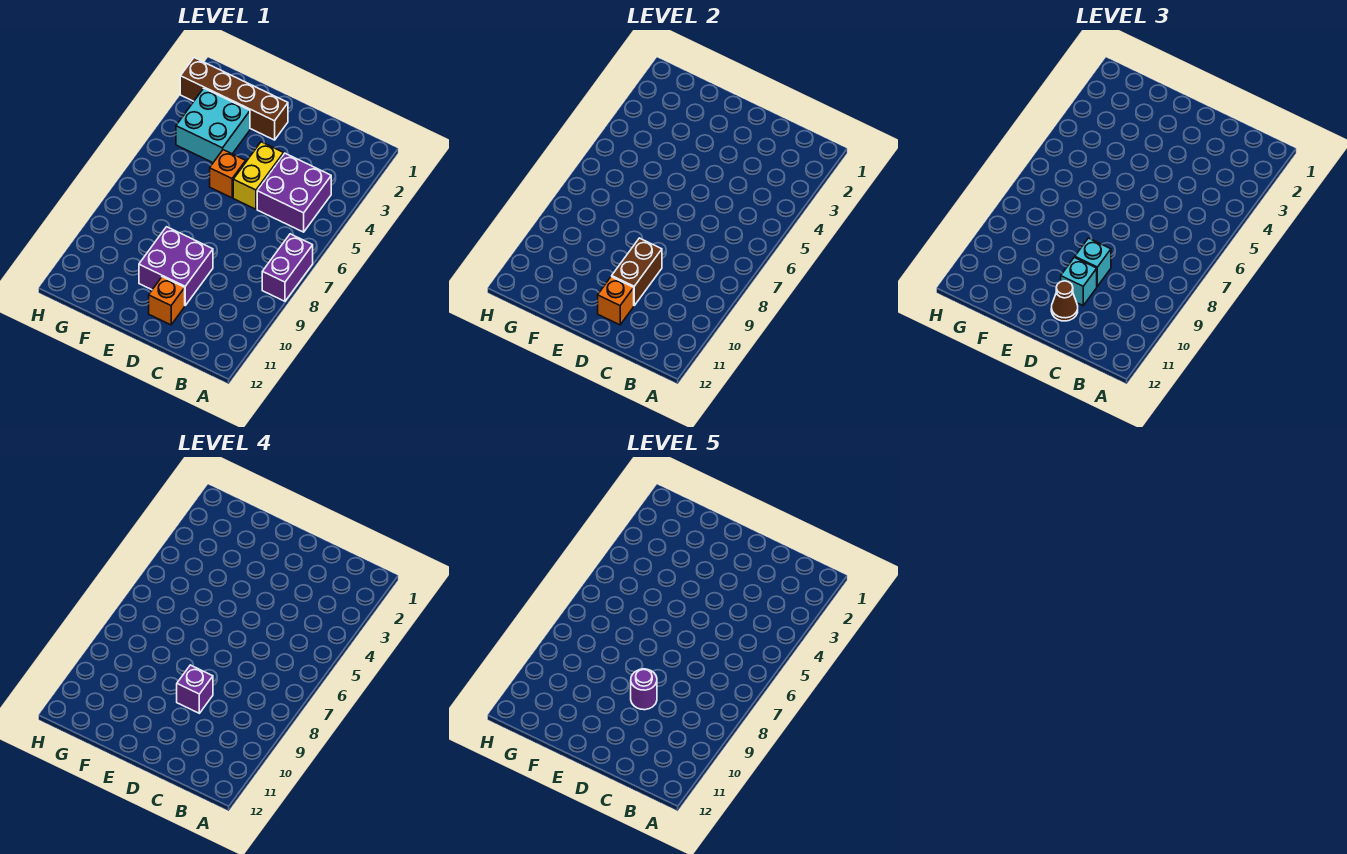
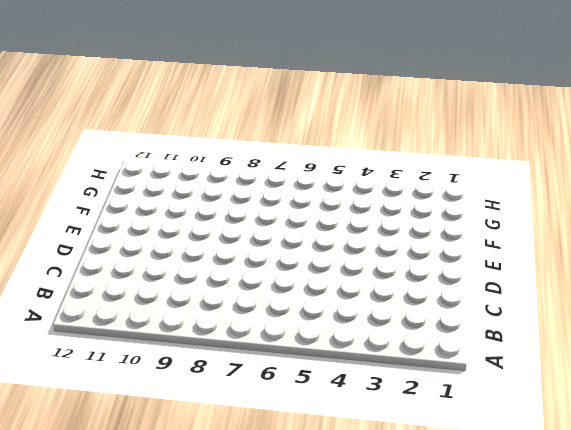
none -> purple 1x2 brick [262,234,313,301]
none -> purple 2x2 brick [257,153,331,232]
none -> yellow 1x2 brick [233,142,284,209]

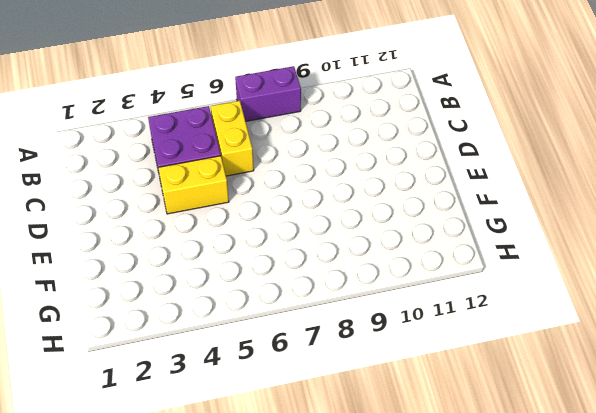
yellow 1x2 brick [211,101,254,176] -> none
none -> purple 2x2 brick [139,227,213,305]
none -> orange 1x1 brick [149,277,185,325]
none -> brown 1x4 brick [180,58,288,140]

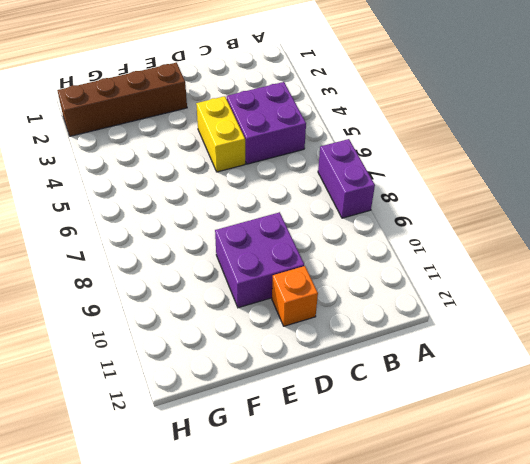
none -> orange 1x1 brick [210,150,246,198]
none -> cyan 2x2 brick [176,88,250,163]
none -> brown 1x2 brick [612,238,662,305]

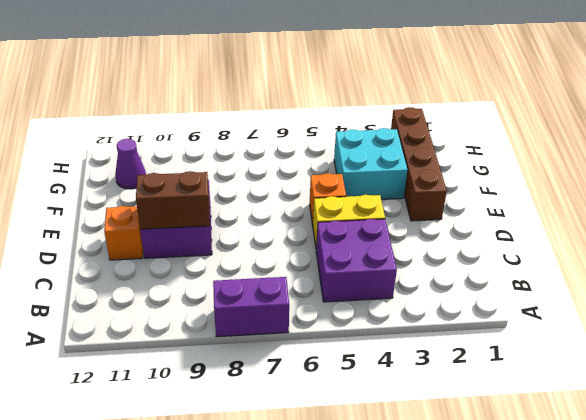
purple 1x1 cone [115,139,146,189] -> none
none -> orange 1x1 brick [598,277,634,325]
none -> cyan 1x1 brick [1075,238,1111,286]
none -> cyan 1x1 brick [1061,257,1097,305]

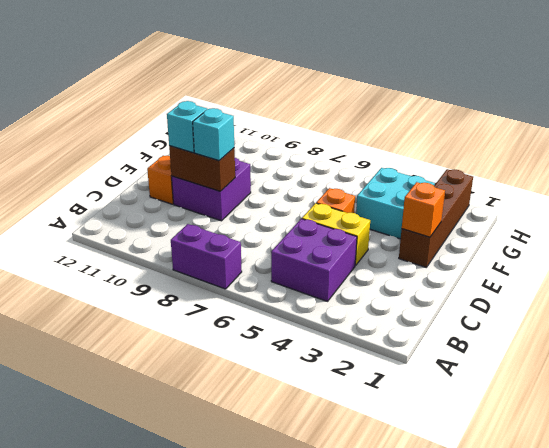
orange 1x1 brick [402,182,445,237] -> orange 1x1 brick moved to [598,277,634,325]
none -> brown 1x1 cone [1051,281,1078,321]
none -> purple 1x1 brick [177,665,213,713]
none -> purple 1x1 round brick [631,669,657,710]

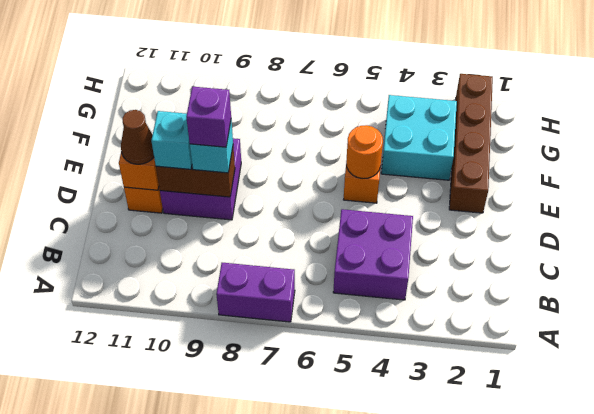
orange 1x1 round brick [346,125,383,179] -> none
none -> yellow 1x2 brick [233,142,284,209]
none -> purple 1x1 round brick [631,669,657,710]

